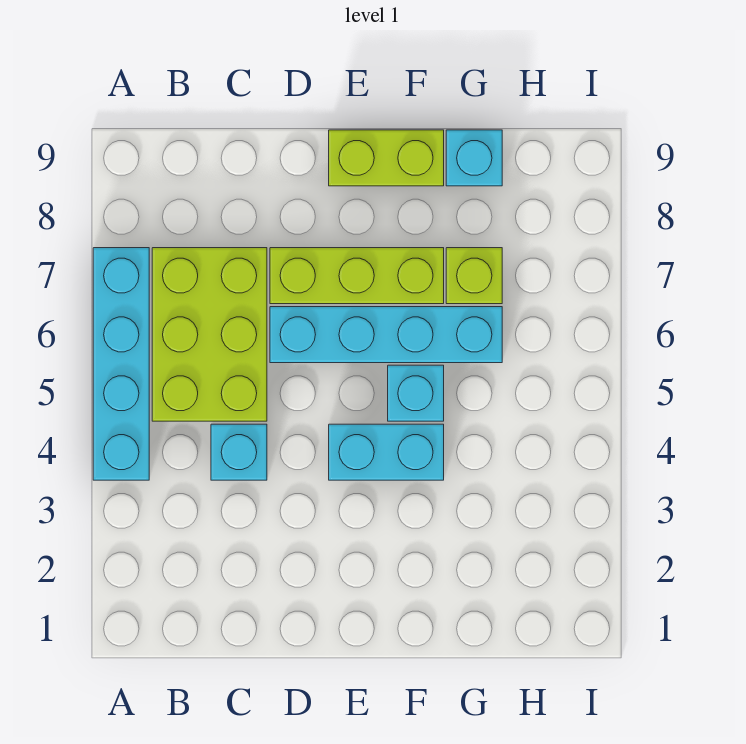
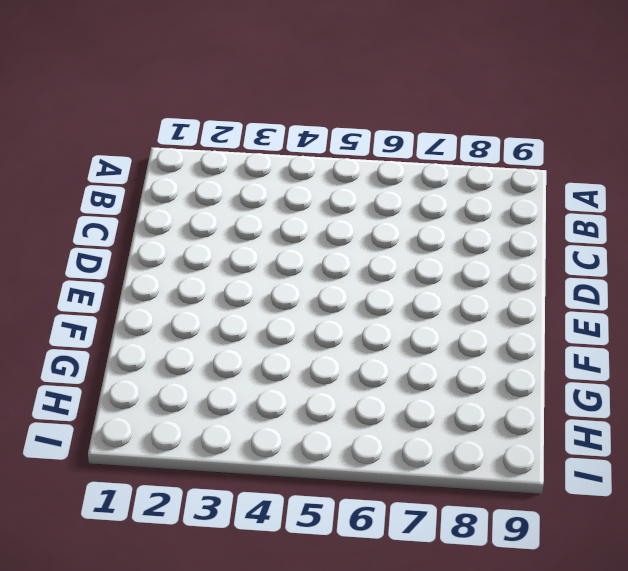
none -> cyan 1x4 brick [93,248,149,480]
none -> lime 2x3 brick [152,248,267,421]

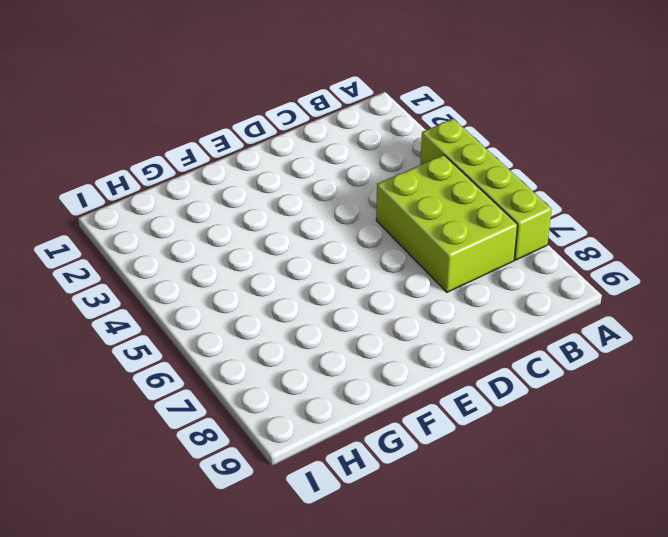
lime 1x4 brick [420,119,551,260] -> cyan 1x4 brick [93,248,149,480]
none -> cyan 1x1 brick [211,424,267,480]
none -> cyan 1x4 brick [270,307,502,363]

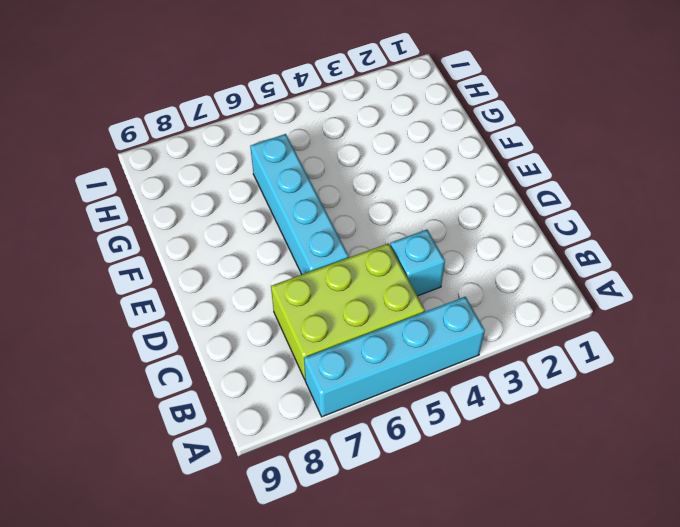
none -> lime 1x3 brick [270,248,444,304]
none -> cyan 1x2 brick [329,424,444,480]

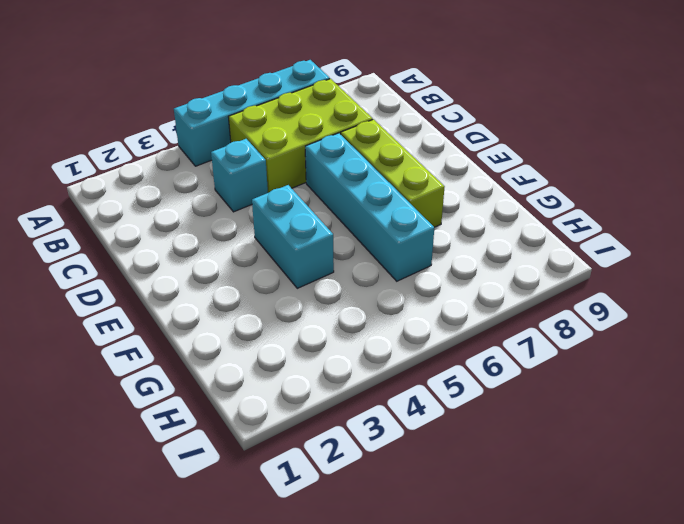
none -> lime 1x2 brick [329,130,444,186]
none -> cyan 1x1 brick [388,365,444,421]

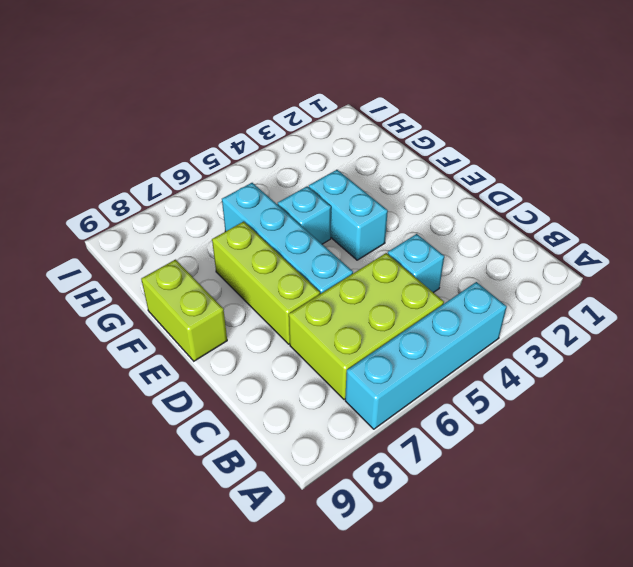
none -> lime 1x1 brick [446,248,502,304]
none -> cyan 1x1 brick [446,130,502,186]

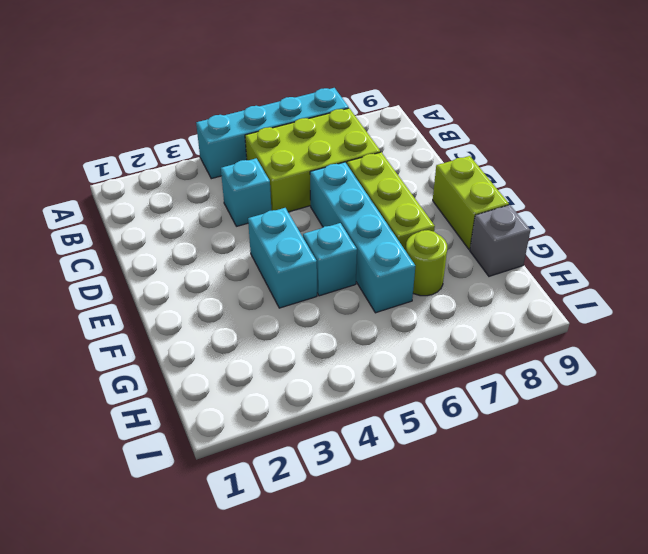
lime 1x1 round brick [406,230,447,296] -> lime 1x1 brick [446,248,502,304]
grey 1x1 brick [470,205,531,276] -> cyan 1x1 brick [446,130,502,186]

